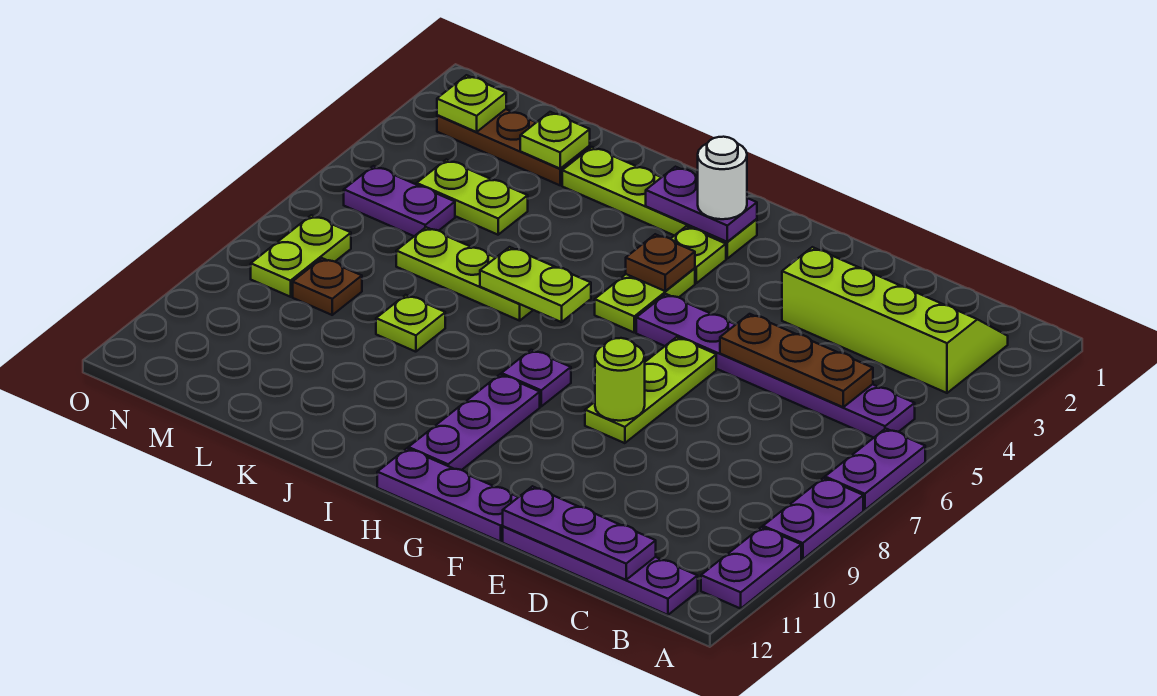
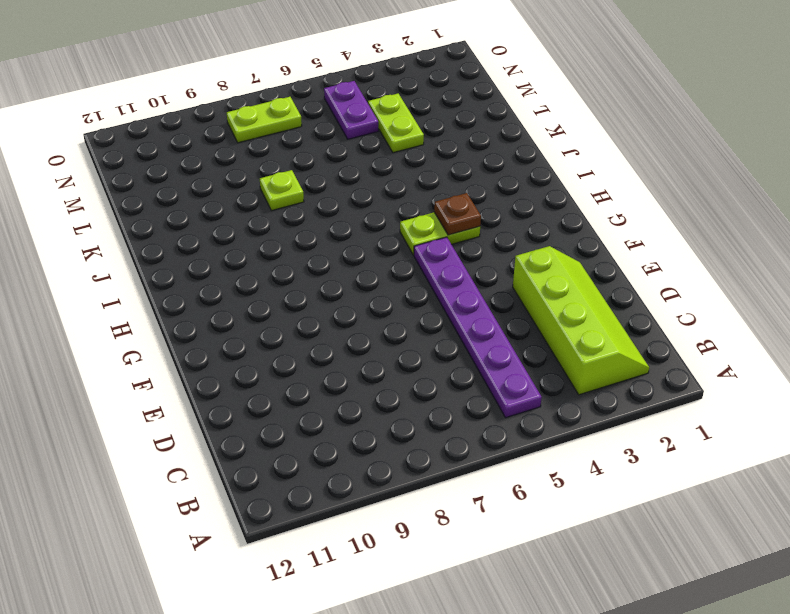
none -> purple 1x2 plate [825,428,925,510]
none -> purple 1x2 plate [763,478,863,559]
none -> purple 1x2 plate [701,527,801,609]

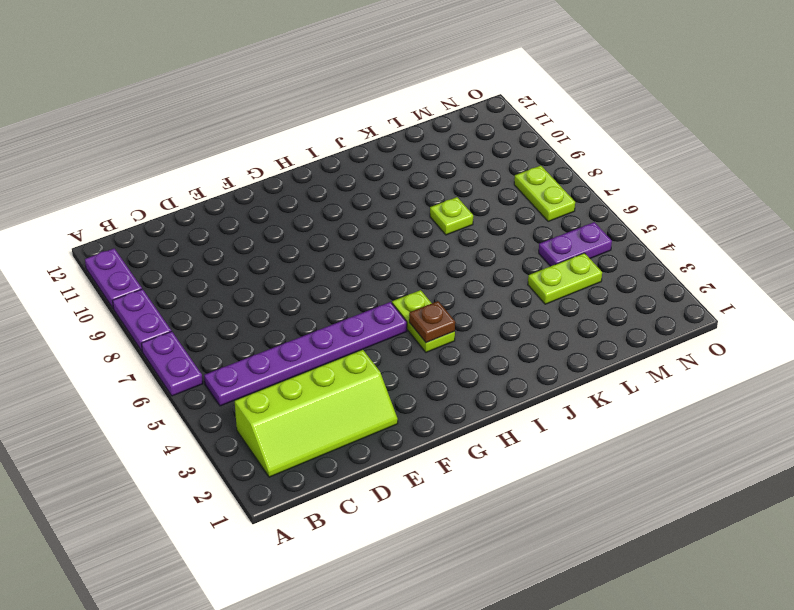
none -> purple 1x4 plate [503,526,698,615]
none -> lime 1x3 plate [585,337,716,443]
none -> purple 1x3 plate [377,448,518,542]

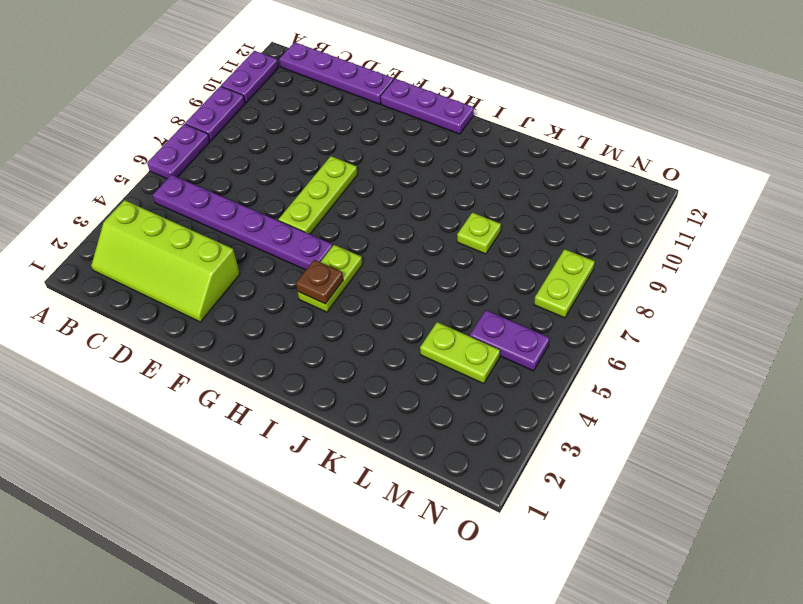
none -> lime 1x4 plate [562,147,757,258]
none -> lime 1x1 plate [671,226,726,283]
none -> purple 1x1 plate [502,350,571,406]

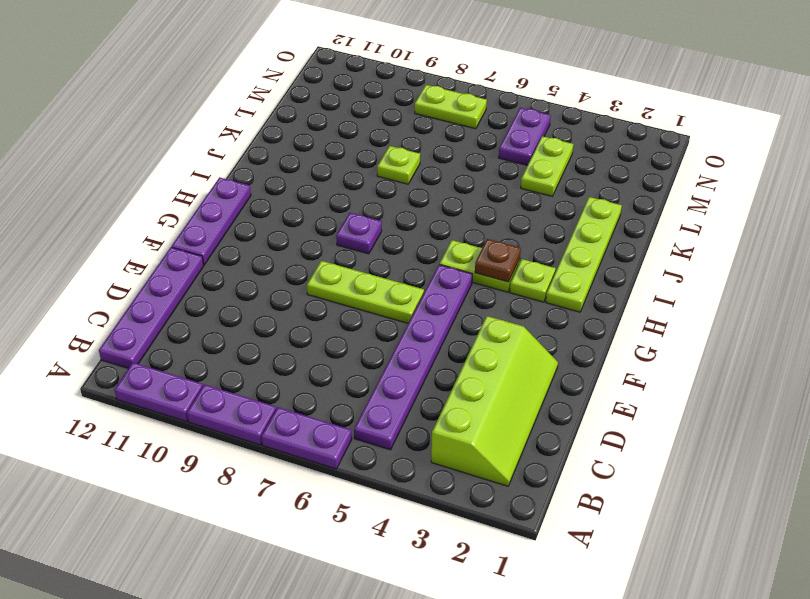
none -> purple 1x3 plate [408,374,540,470]
none -> lime 1x3 plate [396,227,533,321]
none -> brown 1x3 plate [437,109,590,185]

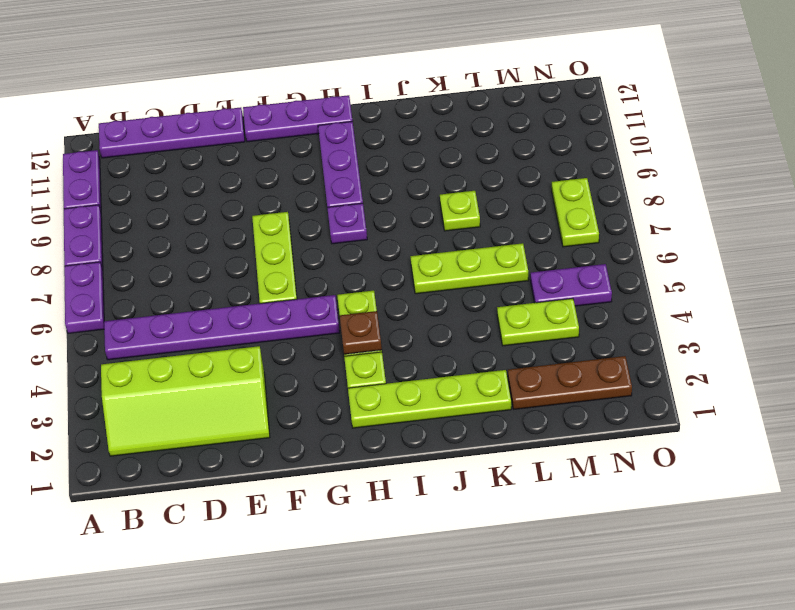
none -> brown 1x1 plate [293,258,362,315]
none -> brown 1x3 plate [720,314,873,407]
none -> purple 1x3 plate [503,486,656,580]

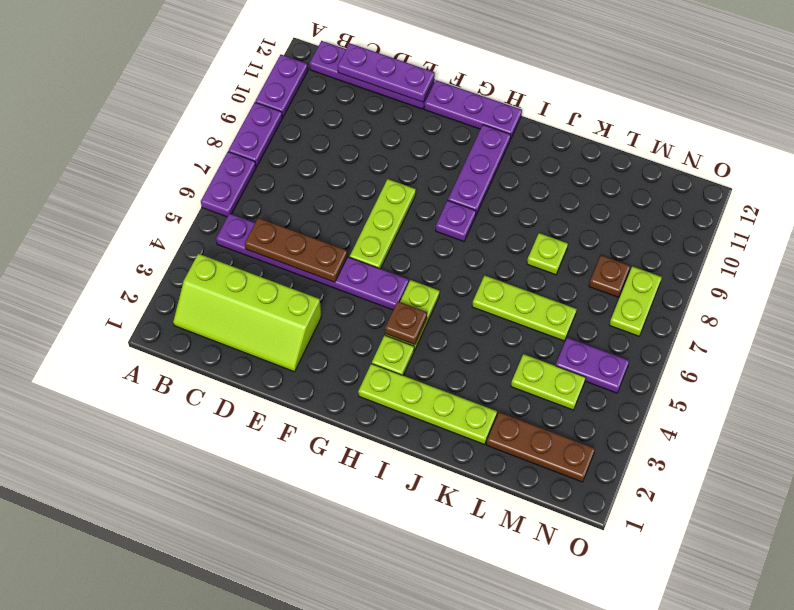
none -> lime 1x1 round brick [595,338,645,421]
none -> purple 1x2 plate [646,167,757,242]
none -> lime 1x2 plate [480,247,591,322]

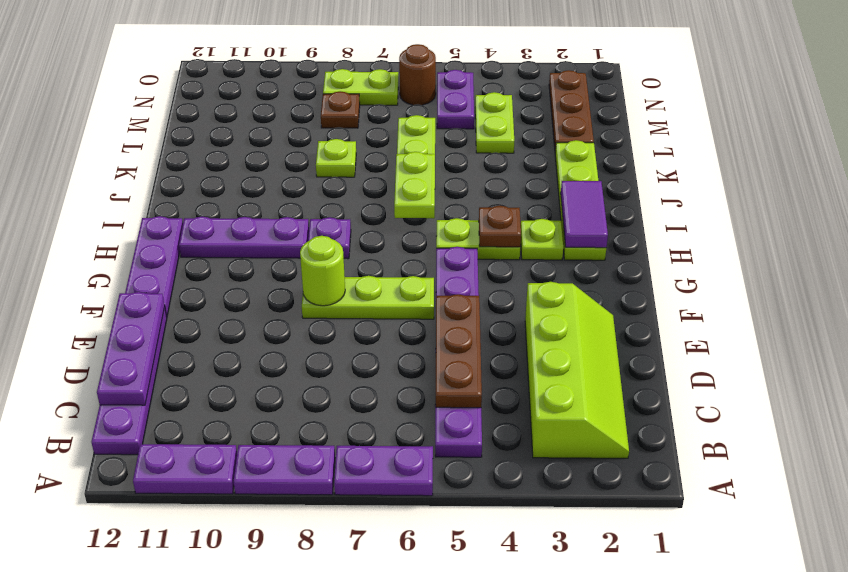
purple 1x2 tile [561,181,608,248] -> purple 1x2 plate [646,167,757,242]
brown 1x1 round brick [399,44,436,105] -> none
none -> lime 1x1 plate [520,112,590,169]
none -> lime 1x1 plate [437,75,506,132]
none -> white 1x1 round brick [698,137,747,219]

